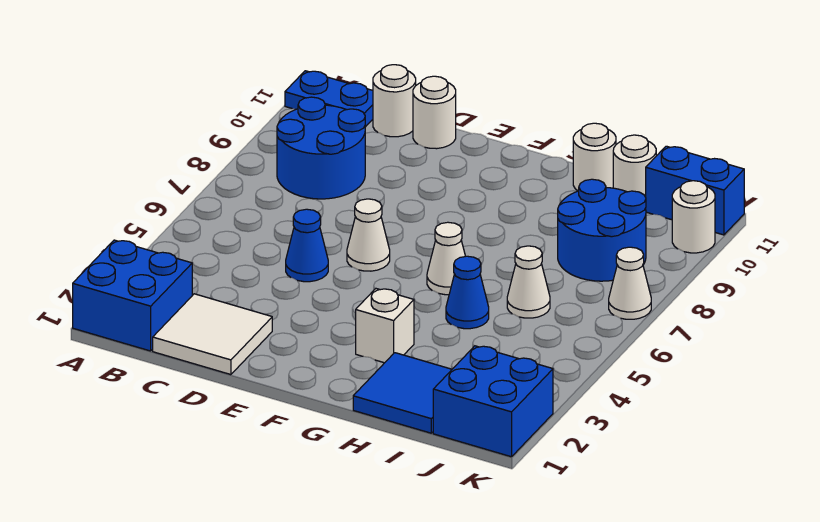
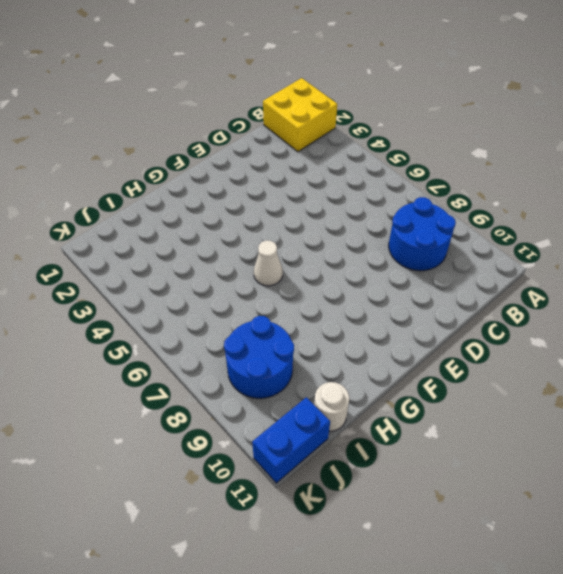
yellow 2x2 brick [263,78,337,152] -> blue 2x2 brick [73,240,192,351]
none -> blue 1x2 plate [285,71,373,127]
none -> white 2x2 tile [153,294,272,375]
none -> white 1x1 round brick [373,65,416,137]

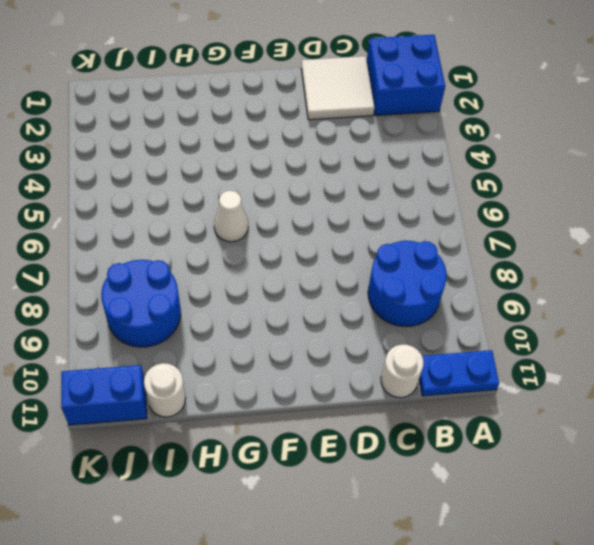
none -> blue 1x1 cone [286,209,328,282]
none -> white 1x1 round brick [413,76,456,149]
none -> white 1x1 cone [347,199,390,271]

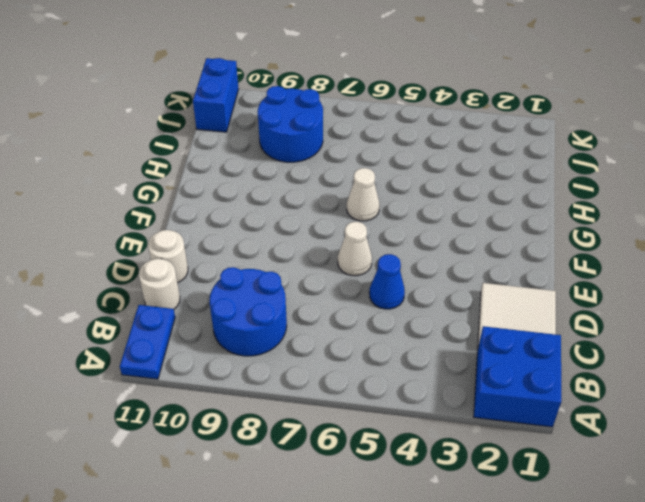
none -> white 1x1 brick [356,289,414,363]
none -> blue 2x2 tile [353,353,452,433]
none -> blue 1x1 cone [446,256,489,329]

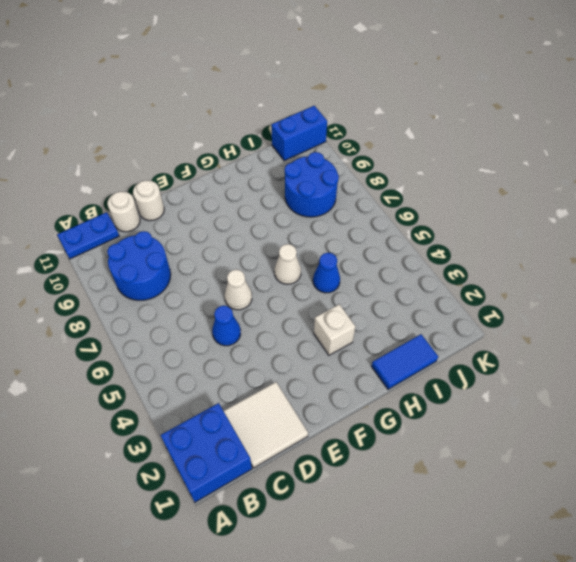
blue 1x2 tile [371,334,438,389] -> blue 2x2 tile [353,353,452,433]
none -> white 1x1 round brick [573,123,616,191]
none -> white 1x1 cone [507,246,550,318]
none -> white 1x1 round brick [613,135,656,197]

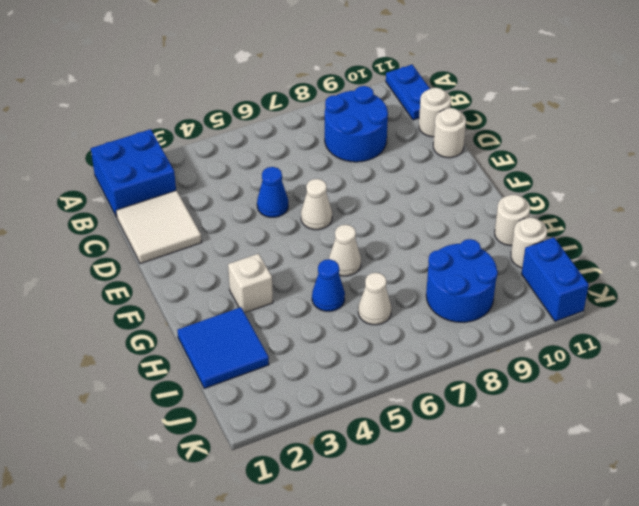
none -> blue 2x2 brick [433,346,553,457]
none -> white 1x1 cone [609,247,651,319]
none -> white 1x1 round brick [672,181,715,253]

